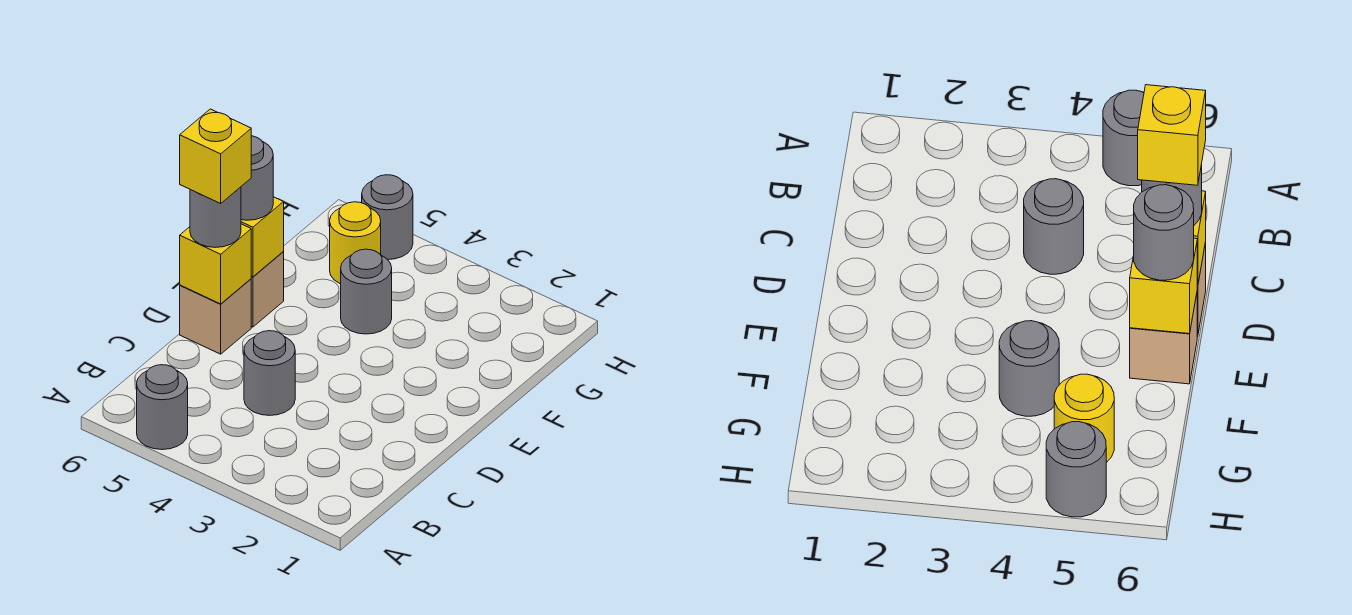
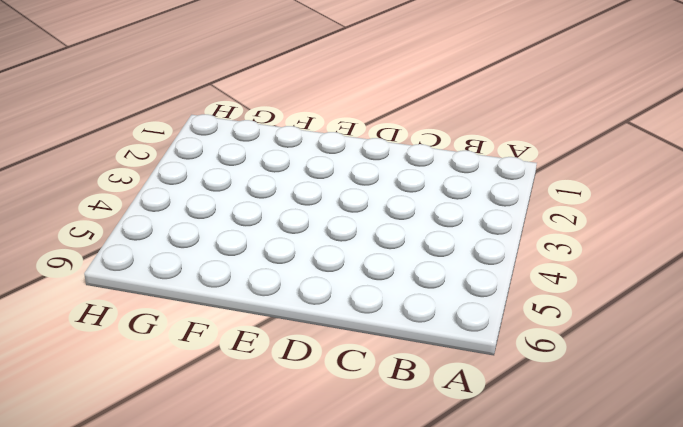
none -> grey 1x1 round brick [137,365,188,450]
none -> grey 1x1 round brick [244,331,295,416]
none -> tan 1x1 brick [180,279,251,354]

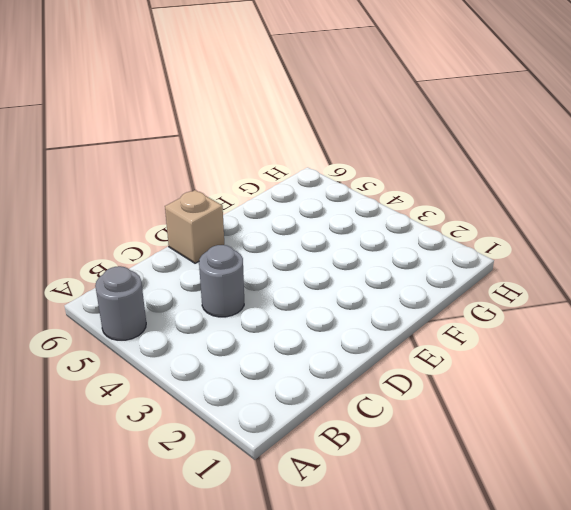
none -> tan 1x1 brick [251,252,284,327]
none -> grey 1x1 round brick [341,249,392,334]
none -> yellow 1x1 round brick [330,202,381,284]

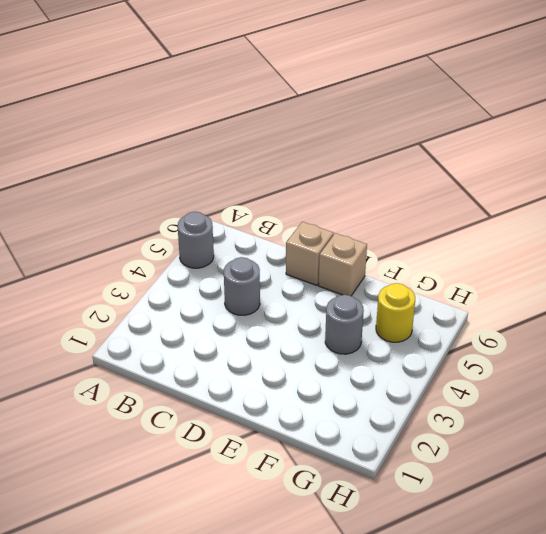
none -> grey 1x1 round brick [362,175,413,260]
none -> yellow 1x1 brick [180,224,251,304]
none -> yellow 1x1 brick [241,197,284,277]

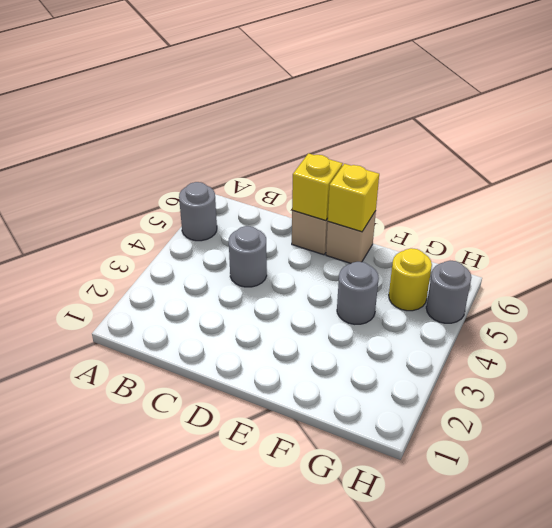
none -> grey 1x1 round brick [190,187,241,247]
none -> grey 1x1 round brick [241,136,273,220]
none -> yellow 1x1 brick [180,109,251,203]

